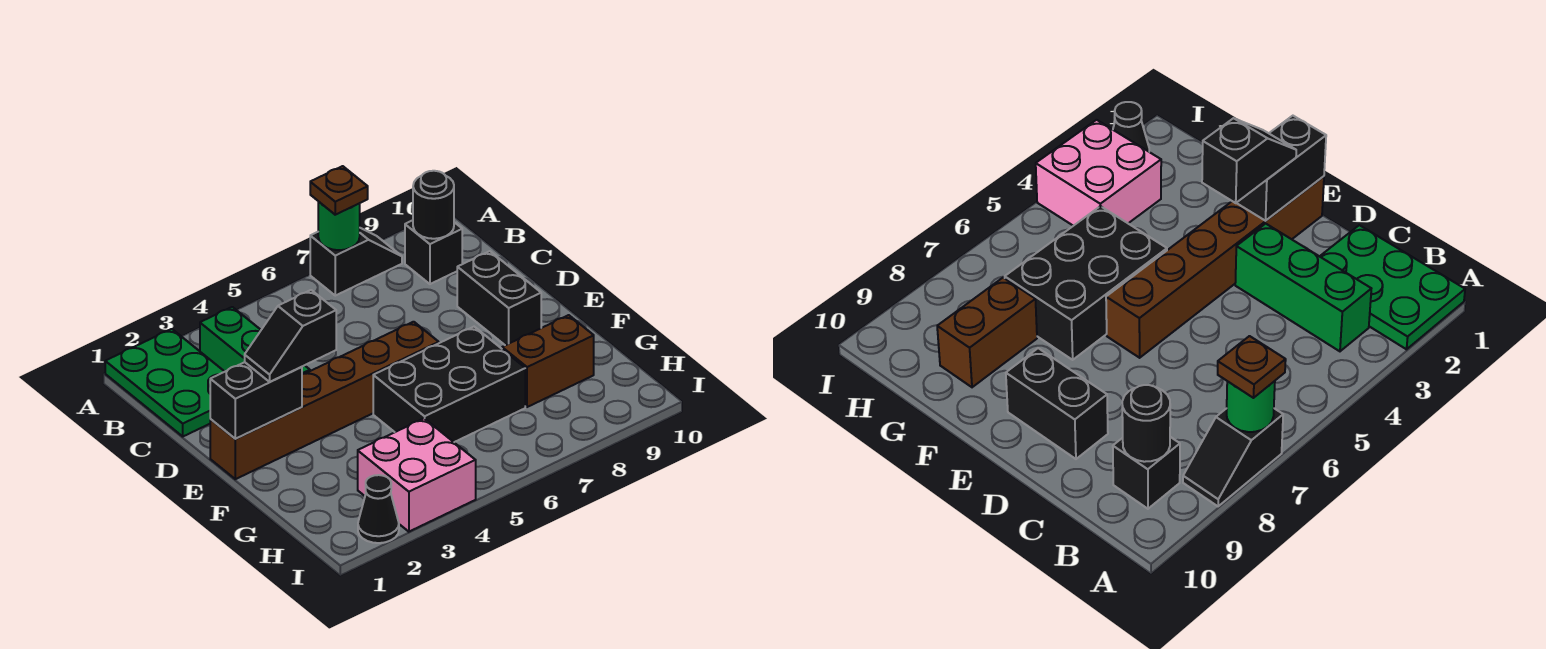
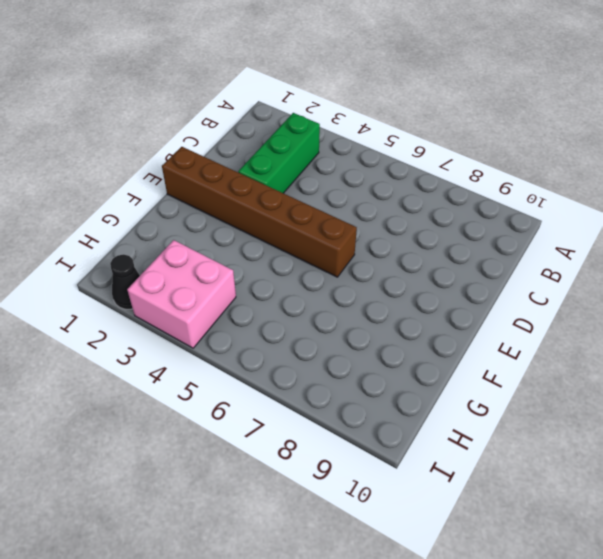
none -> green 2x3 plate [105,329,225,436]
none -> black 1x2 slope [310,228,402,296]
none -> black 1x1 brick [405,220,462,284]

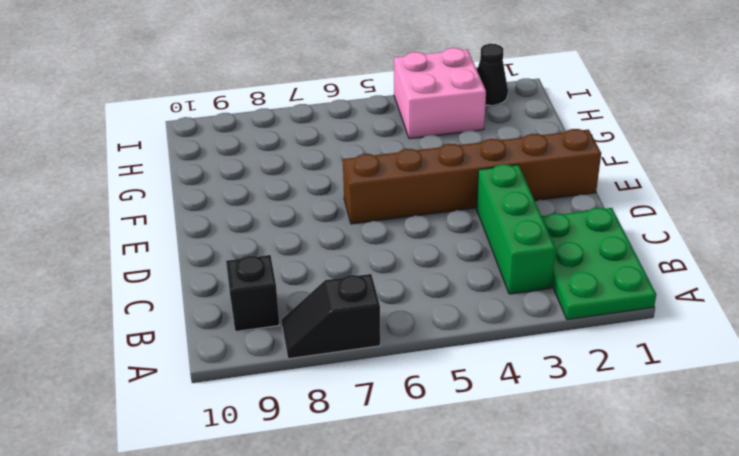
none -> black 1x2 brick [457,251,541,345]
none -> black 2x3 brick [373,327,525,442]
none -> brown 1x2 brick [502,315,594,407]

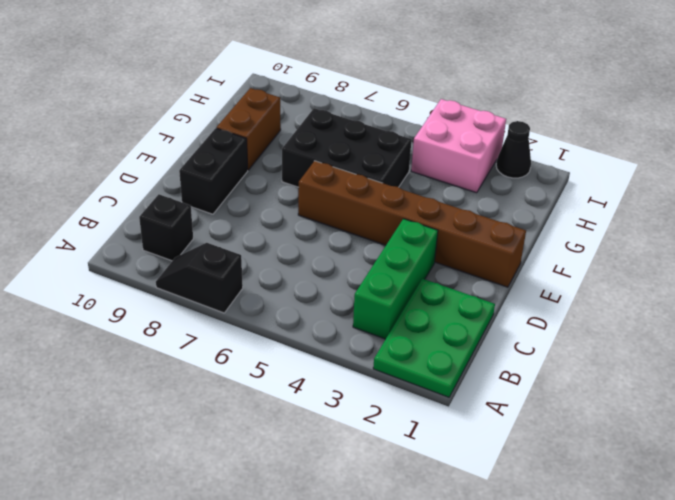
brown 1x2 brick [216,88,281,170] -> brown 1x2 brick turned to [502,315,594,407]
none -> green 1x1 round brick [318,201,360,250]
none -> black 1x1 round brick [413,171,454,239]
none -> black 1x2 brick [210,362,302,439]

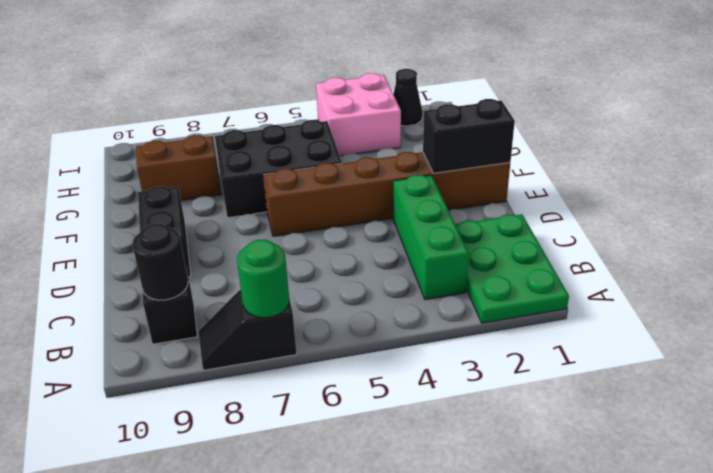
none -> brown 1x1 plate [310,166,368,215]
none -> black 1x2 slope [245,290,336,382]

